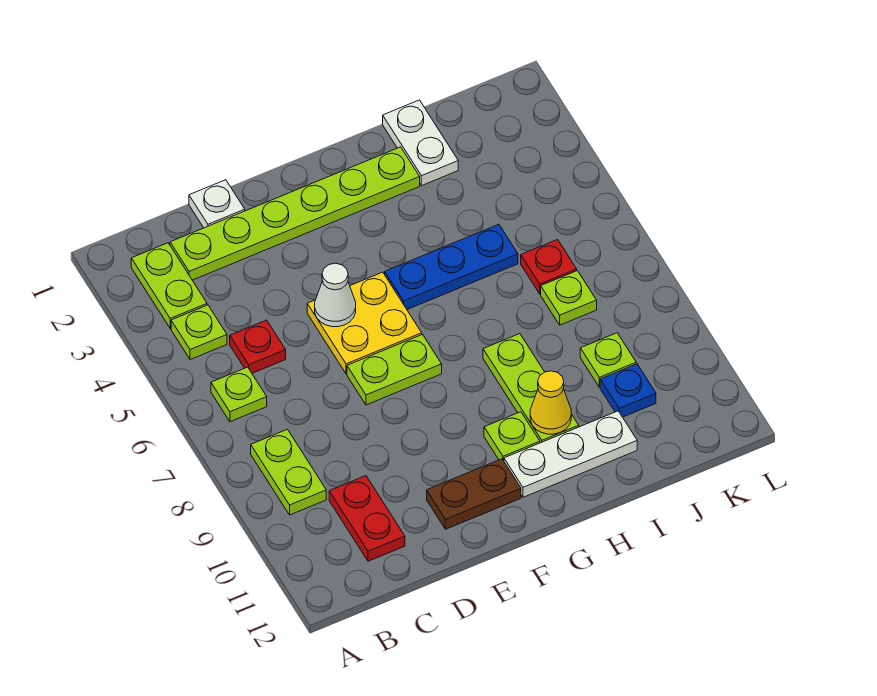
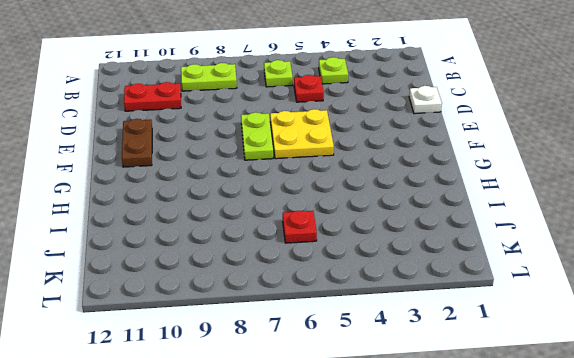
none -> lime 1x2 plate [131,243,207,328]
none -> lime 1x6 plate [170,147,420,280]
none -> blue 1x3 plate [385,224,518,309]

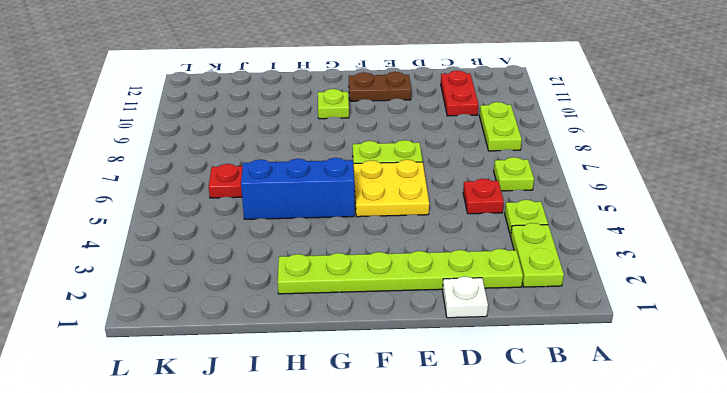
blue 1x3 brick [241,158,354,219] -> blue 1x3 plate [385,224,518,309]
none -> white 1x3 plate [504,411,637,497]
none -> lime 1x3 plate [483,334,579,443]
none -> white 1x2 plate [383,100,458,186]

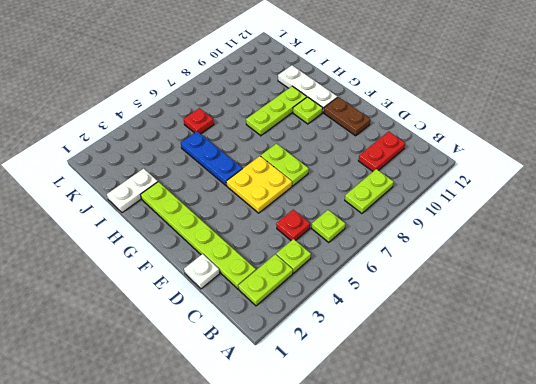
none -> lime 1x1 plate [541,271,597,325]
none -> lime 1x1 plate [580,333,636,387]
none -> blue 1x1 plate [600,364,656,417]

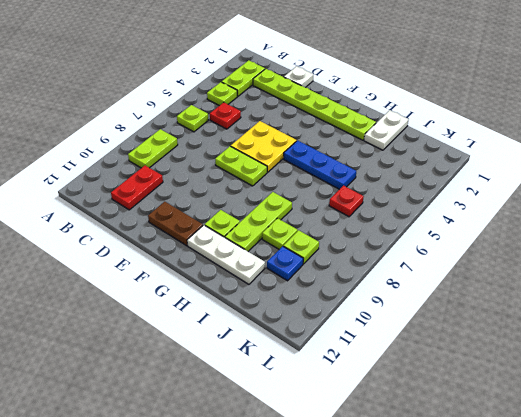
lime 1x1 plate [262,218,298,249] -> lime 1x1 plate moved to [541,271,597,325]
none -> white 1x1 cone [315,263,356,327]
none -> yellow 1x1 cone [530,371,571,434]

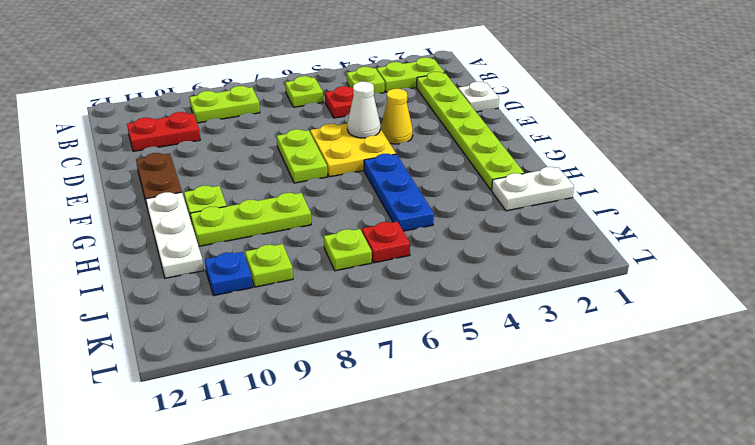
yellow 1x1 cone [380,89,413,144] -> yellow 1x1 cone moved to [530,371,571,434]

